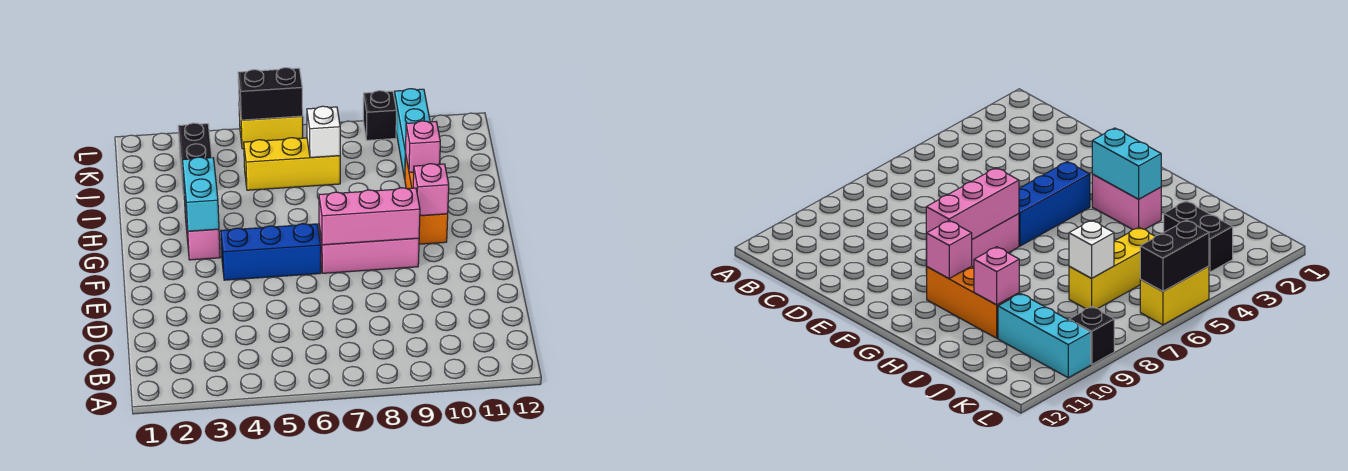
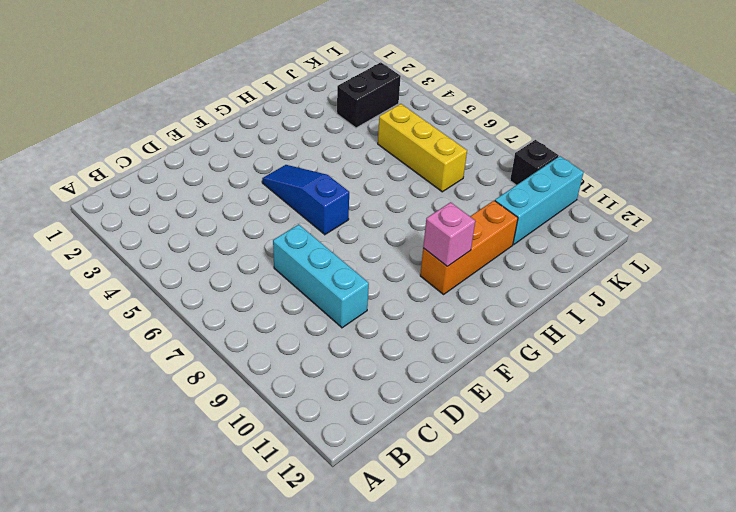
cyan 1x3 brick [273,224,369,328] -> none
blue 1x3 slope [262,165,349,235] -> blue 1x3 brick [221,224,321,280]
none -> pink 1x3 brick [319,226,419,273]
none -> pink 1x2 brick [184,195,220,260]
none -> yellow 1x2 brick [239,105,303,149]

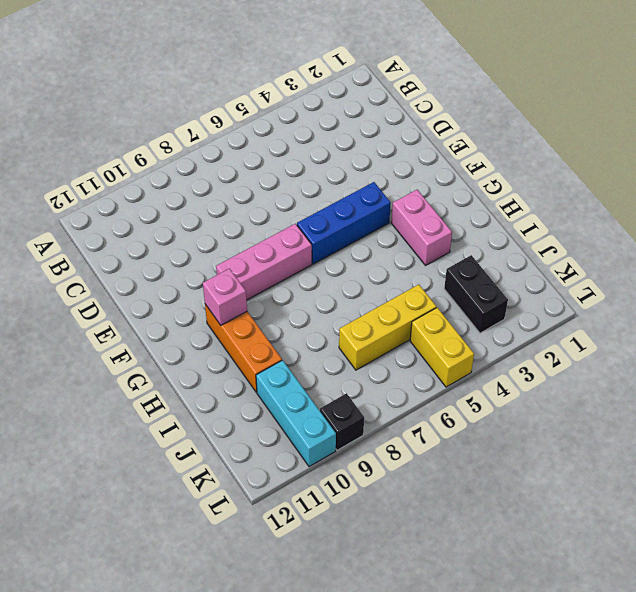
yellow 1x2 brick [410,308,474,387] -> yellow 1x2 brick turned to [239,105,303,149]
none -> pink 1x3 brick [319,188,420,245]
none -> cyan 1x2 brick [183,157,219,231]
none -> pink 1x1 brick [405,121,440,172]

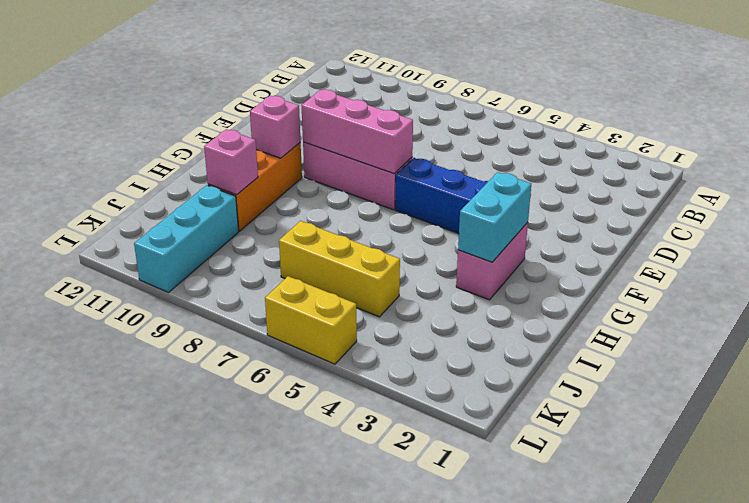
none -> black 1x2 brick [178,123,212,194]
none -> black 1x1 brick [363,91,396,140]
none -> white 1x1 brick [307,106,340,158]

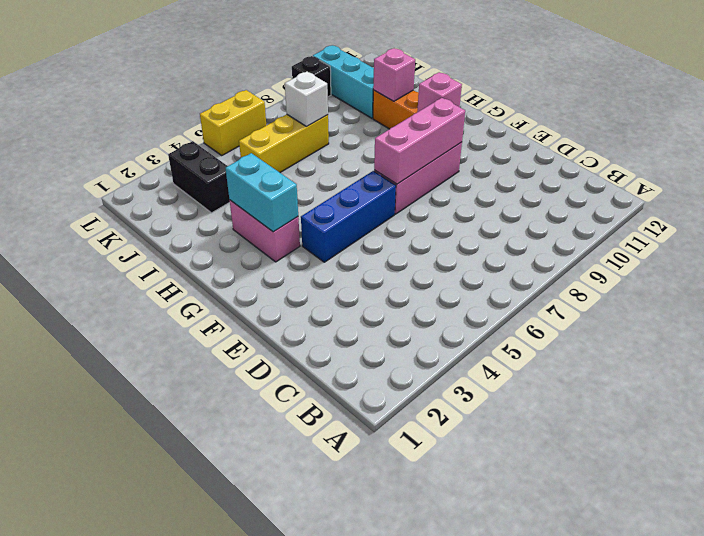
none -> black 1x2 brick [238,68,303,120]

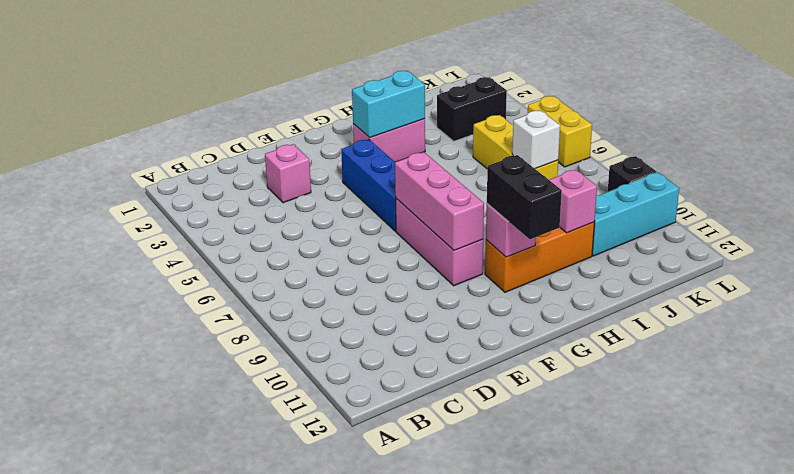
pink 1x1 brick [265,144,311,203] -> none
black 1x2 brick [487,155,562,239] -> black 1x2 brick moved to [238,68,303,120]

